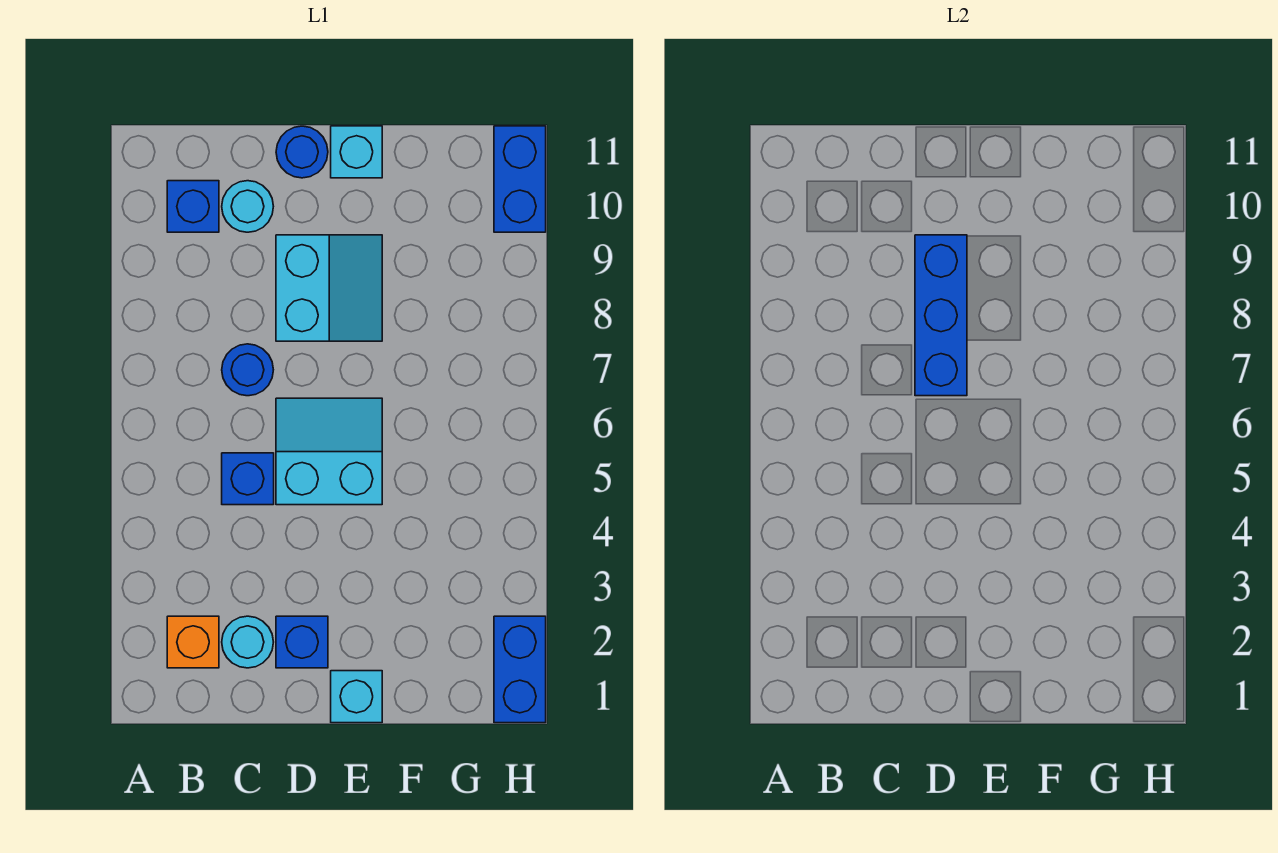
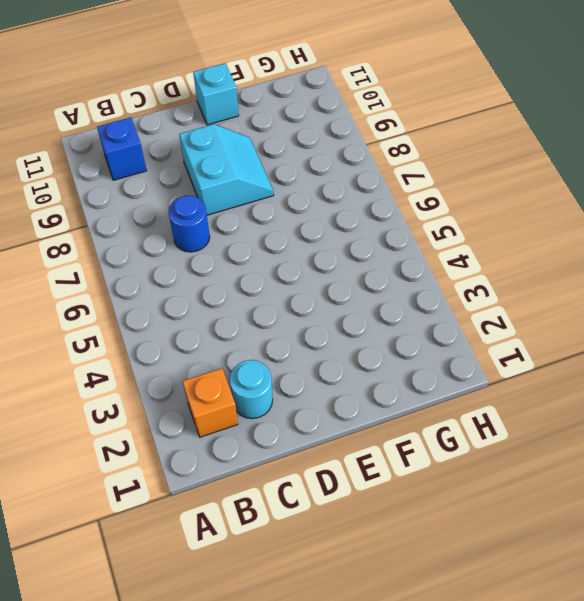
none -> blue 1x1 brick [222,453,274,505]
none -> cyan 1x1 round brick [222,181,273,232]
none -> blue 1x1 brick [276,616,328,668]

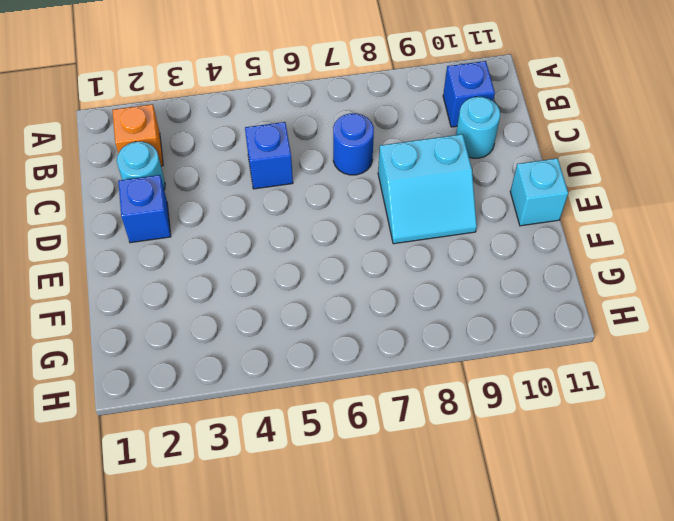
none -> cyan 2x2 slope [276,398,382,505]
none -> blue 1x1 round brick [276,126,328,178]
none -> cyan 1x1 brick [331,671,382,723]

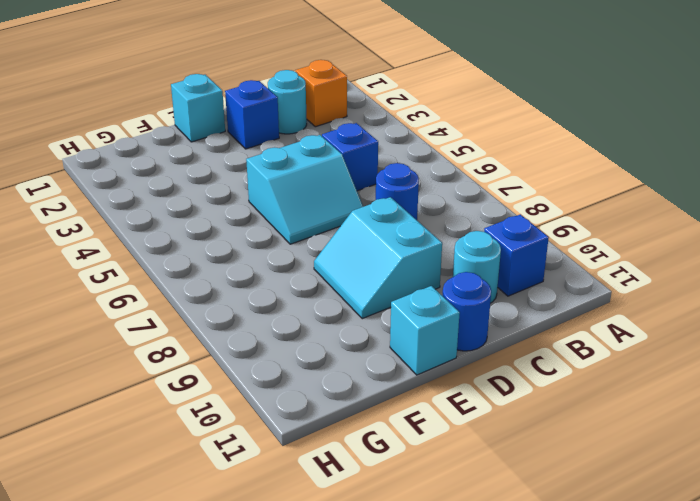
none -> blue 1x2 brick [494,616,546,723]
none -> blue 1x2 brick [494,126,546,232]
none -> blue 1x3 brick [915,235,967,396]

